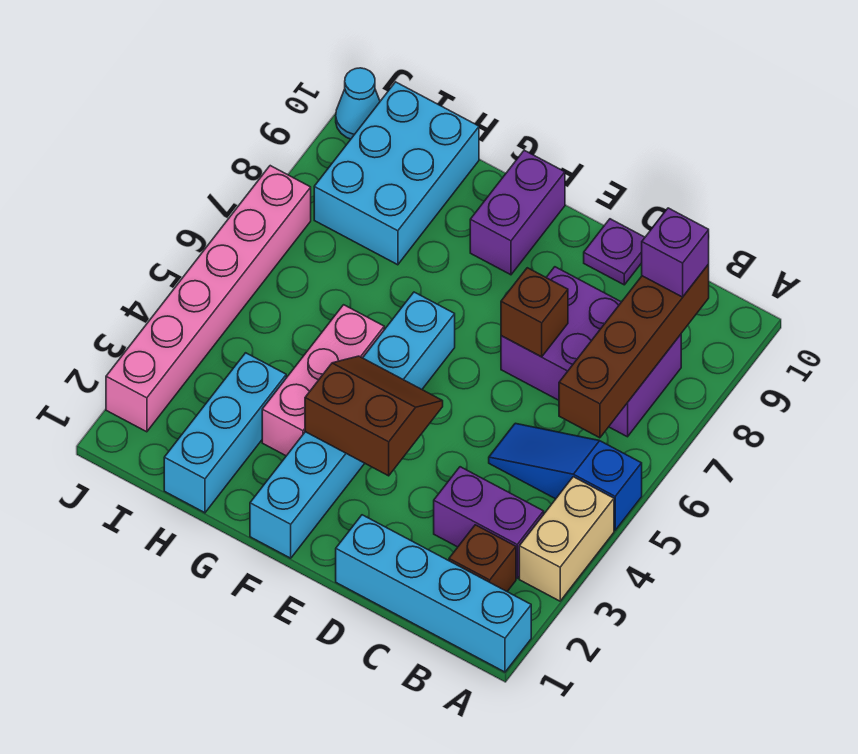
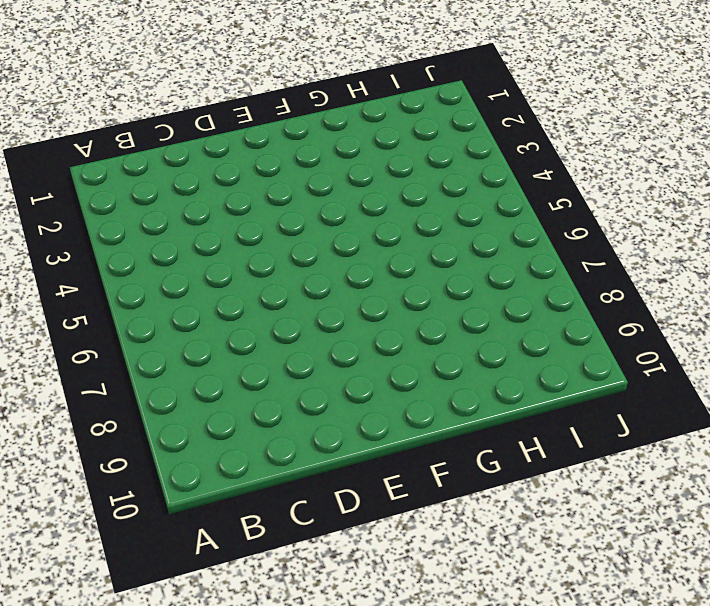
none -> cyan 1x4 brick [336,515,531,672]
none -> tan 1x2 brick [519,477,614,601]
none -> blue 1x3 slope [489,423,642,530]

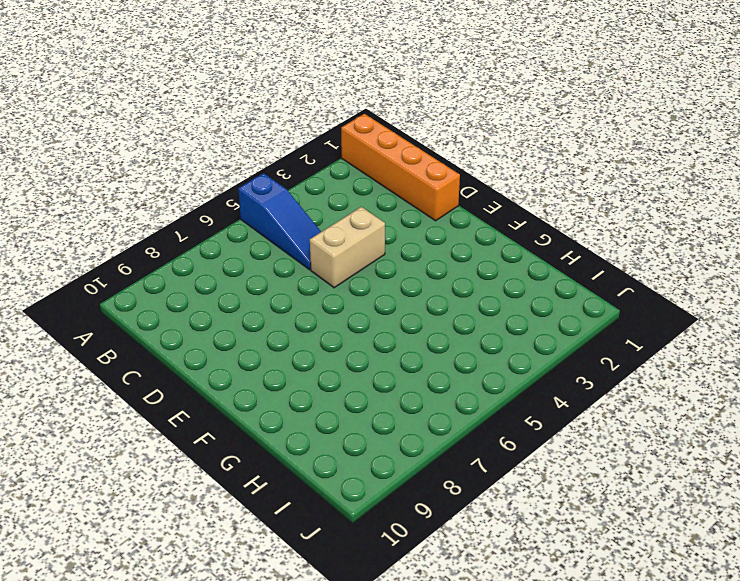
orange 1x4 brick [341,114,460,221] -> cyan 1x4 brick [336,515,531,672]
tan 1x2 brick [310,207,385,288] -> tan 1x2 brick moved to [519,477,614,601]
none -> brown 1x1 brick [449,525,516,591]
none -> purple 1x2 brick [434,467,544,578]
none -> purple 2x3 brick [501,267,681,437]

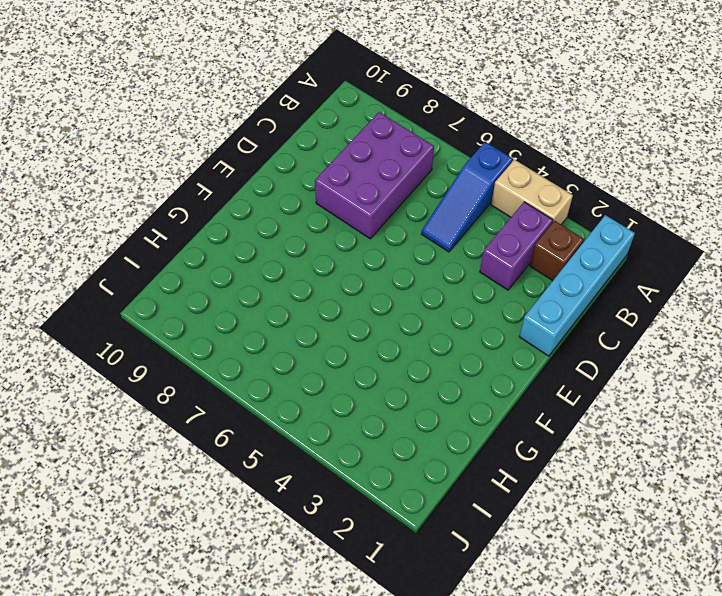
none -> purple 1x1 plate [584,219,645,285]
none -> cyan 1x6 brick [250,292,455,558]
none -> purple 1x2 brick [470,150,565,275]

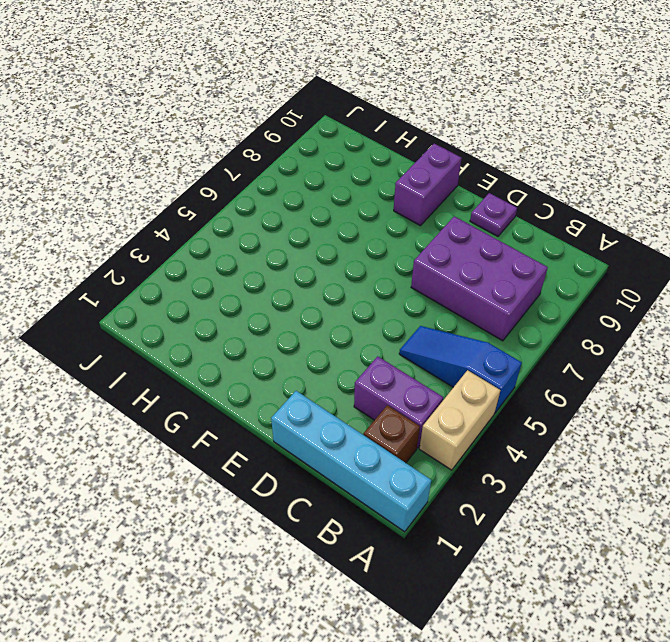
none -> cyan 1x6 brick [250,292,455,558]
none -> pink 1x3 brick [262,305,384,456]
none -> cyan 1x3 brick [164,353,286,513]

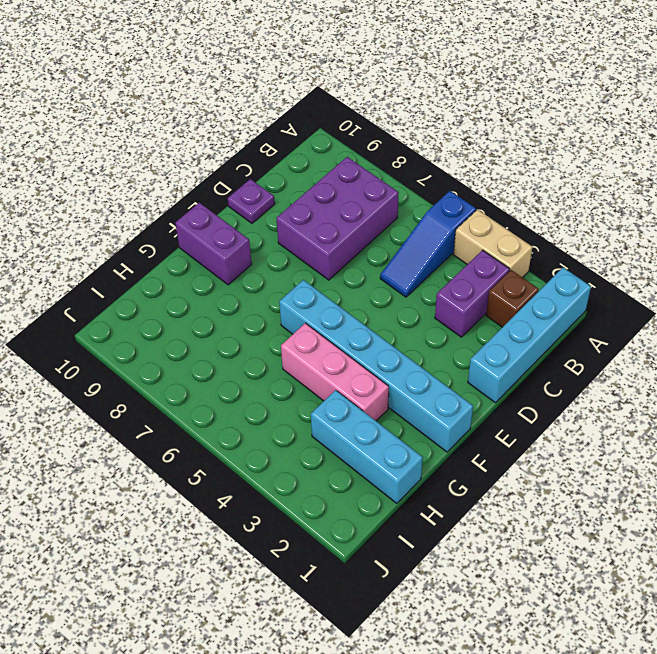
none -> cyan 2x3 brick [314,82,479,265]
none -> pink 1x6 brick [106,166,311,432]
none -> cyan 1x1 cone [336,68,380,139]

